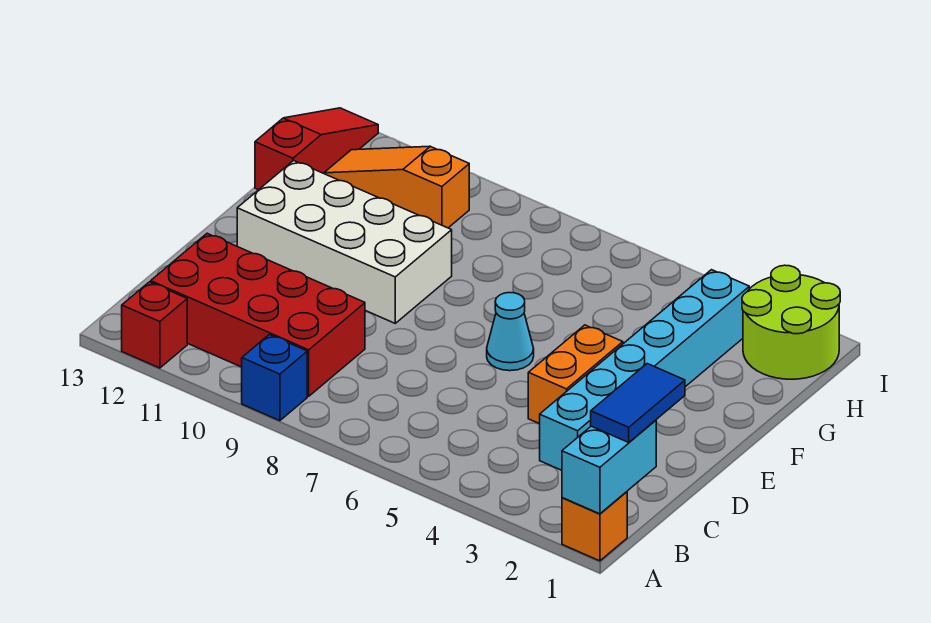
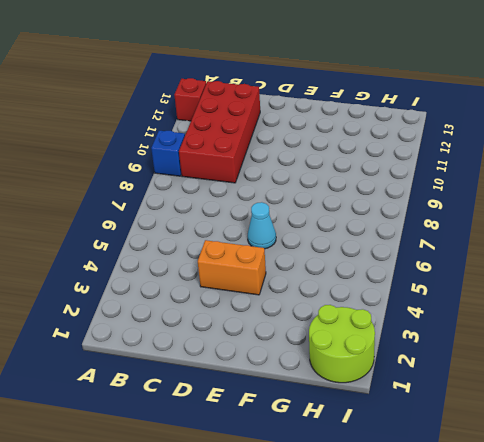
none -> orange 1x1 brick [562,492,627,561]
none -> cyan 1x6 brick [540,270,749,470]
none -> white 2x4 brick [237,160,452,323]

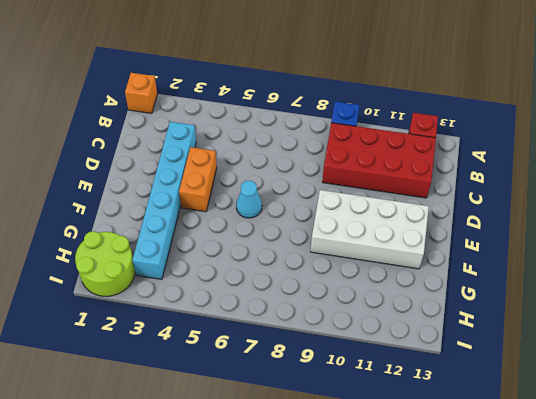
none -> red 1x3 slope [255,108,378,190]
none -> orange 1x3 slope [324,146,470,228]
none -> cyan 1x2 brick [562,420,656,514]

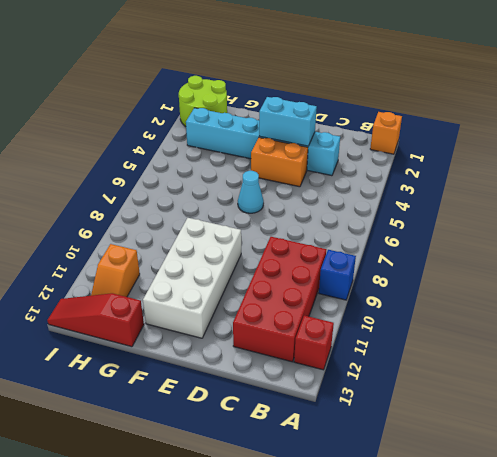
cyan 1x2 brick [259,97,317,146] -> cyan 1x2 brick moved to [562,420,656,514]
orange 1x2 slope [91,244,140,297] -> orange 1x3 slope [324,146,470,228]
none -> blue 1x2 tile [591,364,685,442]

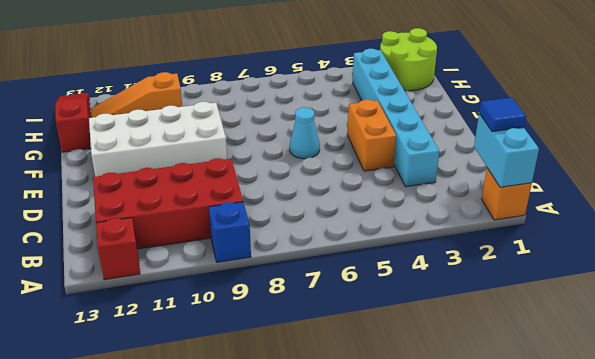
blue 1x1 tile [479,98,526,132] -> blue 1x2 tile [591,364,685,442]

